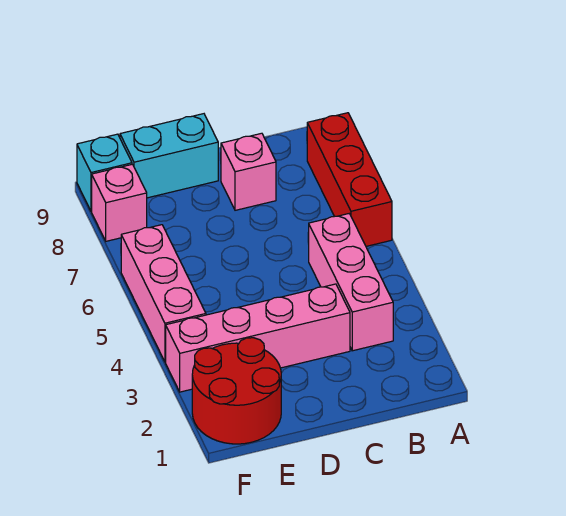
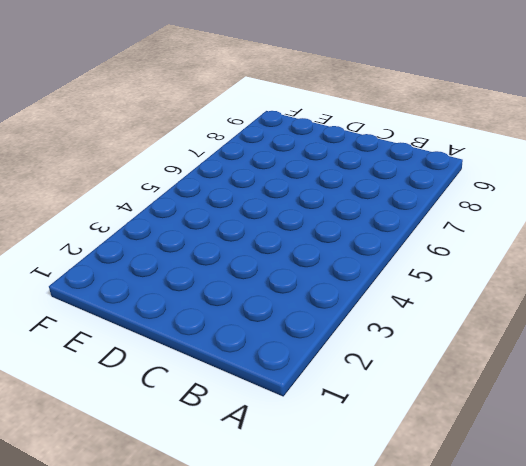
none -> red 1x3 brick [307,113,392,246]
none -> pink 1x3 brick [309,214,393,351]

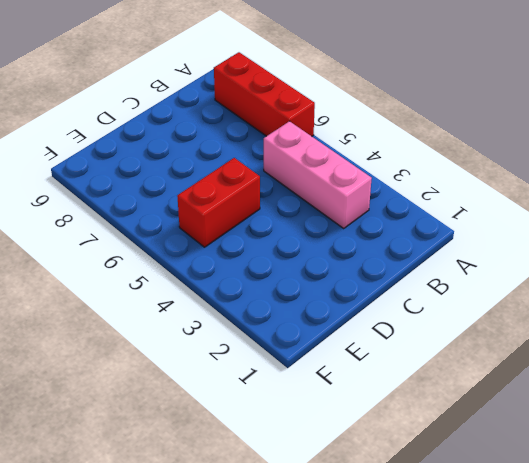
red 1x2 brick [177,158,260,247] -> none
none -> pink 1x4 brick [166,284,350,392]
none -> pink 1x1 brick [221,133,276,210]

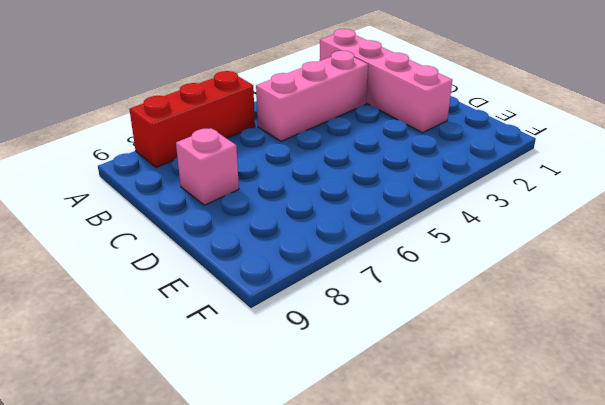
pink 1x4 brick [320,29,452,133] -> pink 1x4 brick moved to [166,284,350,392]
none -> cyan 1x2 brick [120,114,218,198]
none -> red 2x2 round brick [192,338,281,444]

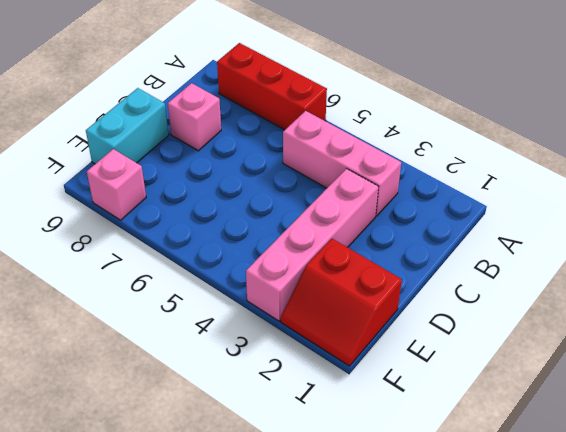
red 2x2 slope [281,239,402,366] -> red 2x2 round brick [192,338,281,444]
none -> pink 1x3 brick [121,225,206,362]
none -> cyan 1x1 brick [77,134,132,211]

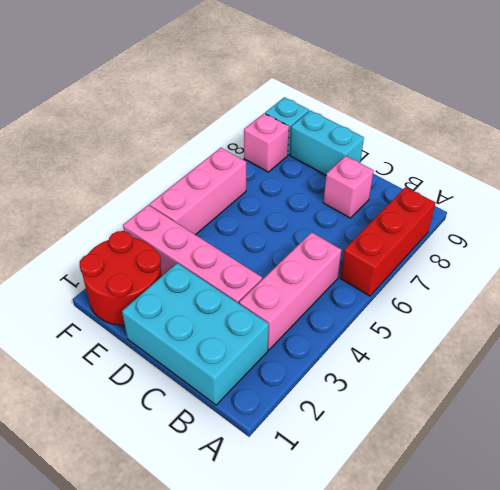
cyan 2x3 brick [122,263,269,405] -> none

